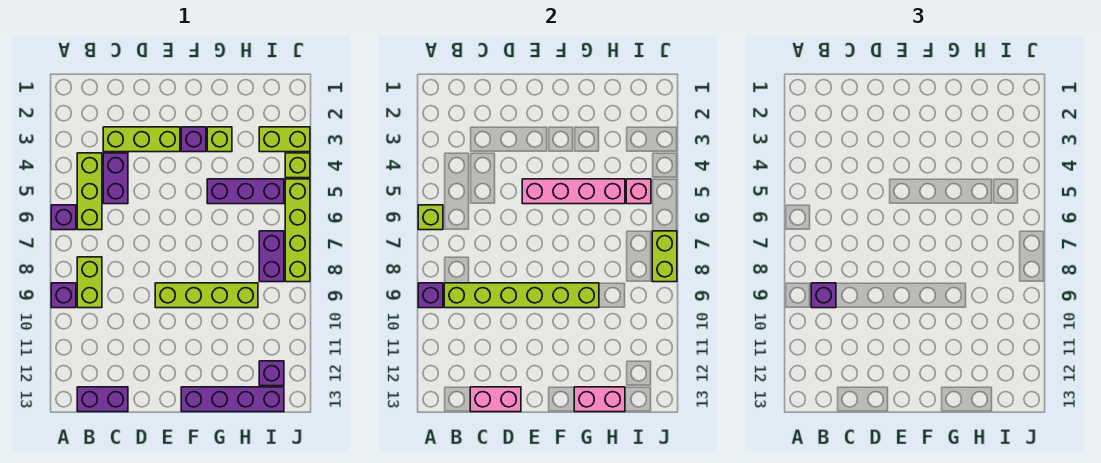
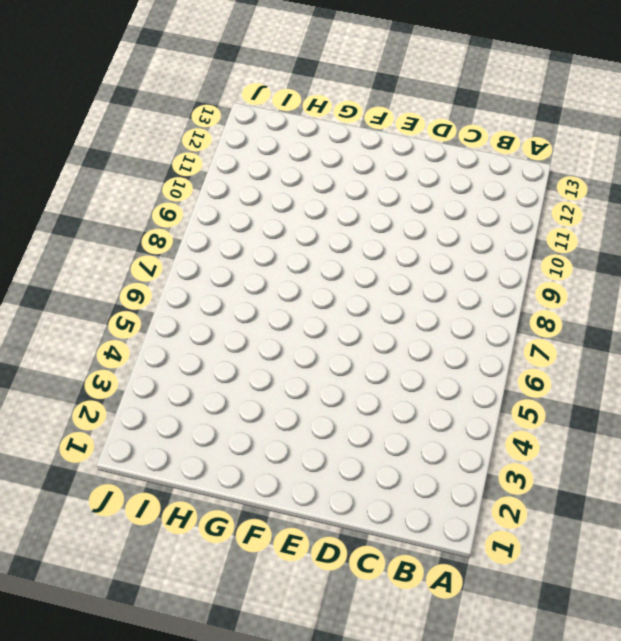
none -> purple 1x1 brick [51,205,76,230]
none -> purple 1x1 brick [51,283,76,308]
none -> lime 1x3 brick [77,153,102,230]

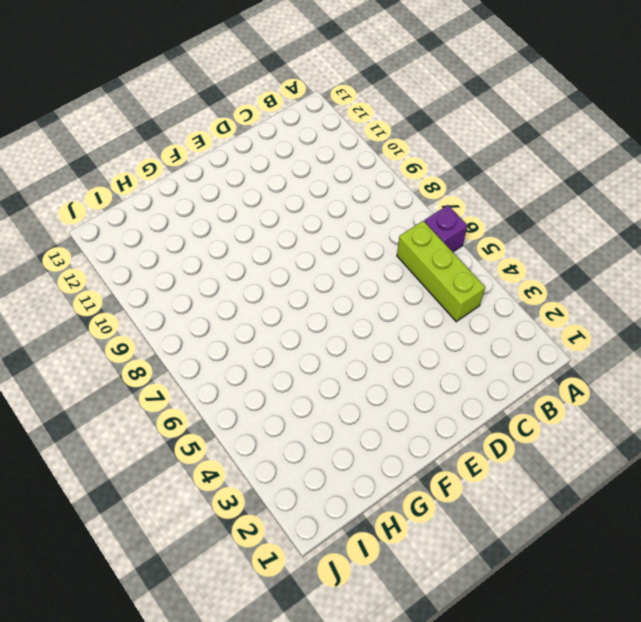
none -> purple 1x1 brick [51,283,76,308]
none -> lime 1x2 brick [77,257,102,308]
none -> purple 1x2 brick [77,387,128,412]

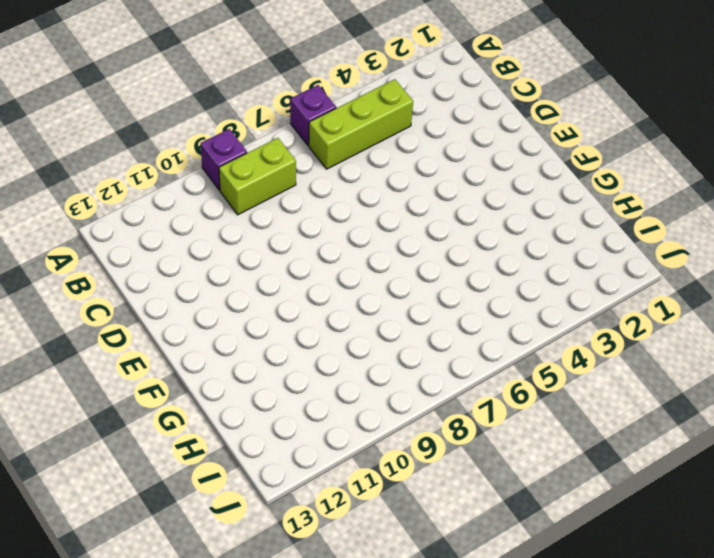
none -> purple 1x2 brick [77,387,128,412]
none -> lime 1x3 brick [103,127,180,152]
none -> purple 1x2 brick [103,153,128,204]

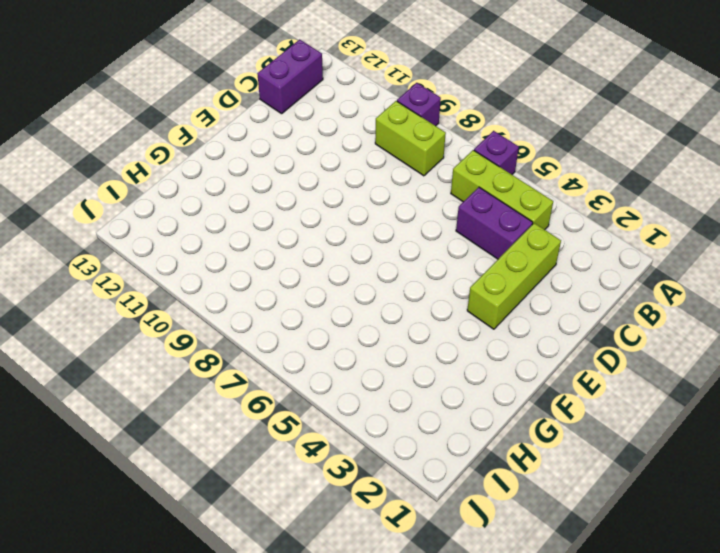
none -> lime 1x4 brick [155,283,258,308]
none -> purple 1x1 brick [181,127,206,152]
none -> purple 1x4 brick [181,387,284,412]

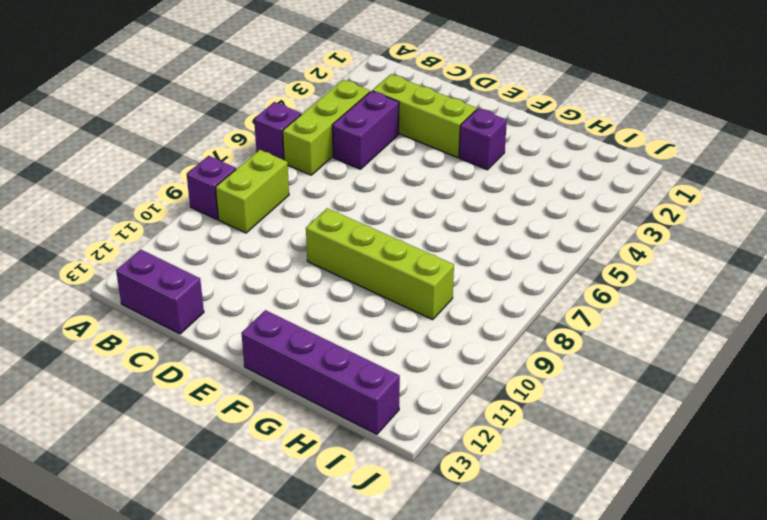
none -> lime 1x1 brick [207,127,232,152]
none -> purple 1x3 brick [207,179,284,204]
none -> lime 1x2 brick [259,127,310,152]

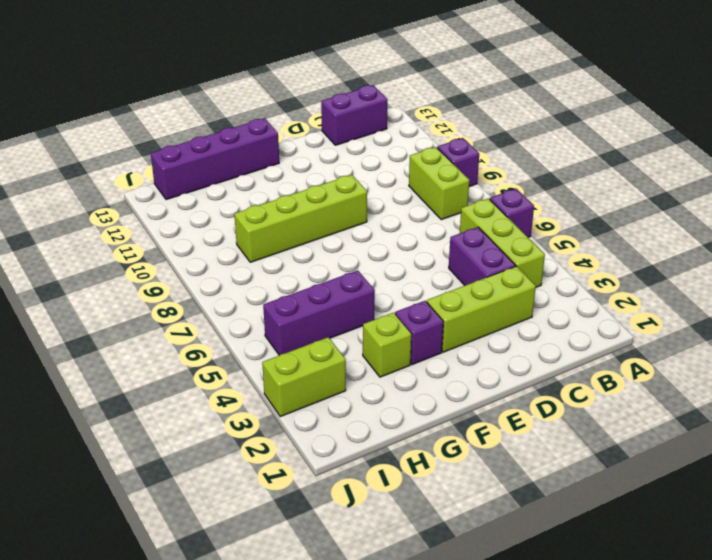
none -> purple 1x2 brick [259,231,284,282]
none -> purple 1x1 brick [259,361,284,386]
none -> lime 1x1 brick [285,153,310,178]

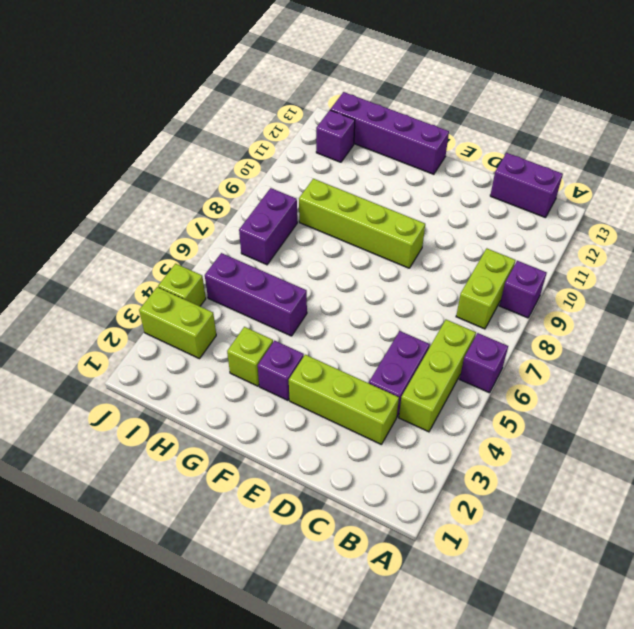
none -> lime 1x4 brick [285,179,310,282]
none -> lime 1x1 brick [418,205,443,230]
none -> purple 1x1 brick [418,283,443,308]

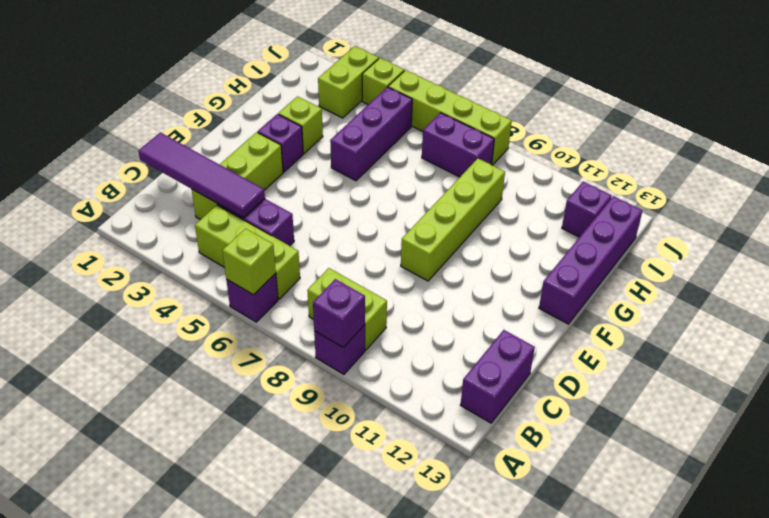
purple 1x4 tile [138,132,265,218] -> none
none -> lime 1x6 brick [444,283,599,308]
none -> pink 1x2 brick [470,387,521,412]
none -> pink 1x4 brick [522,179,625,204]

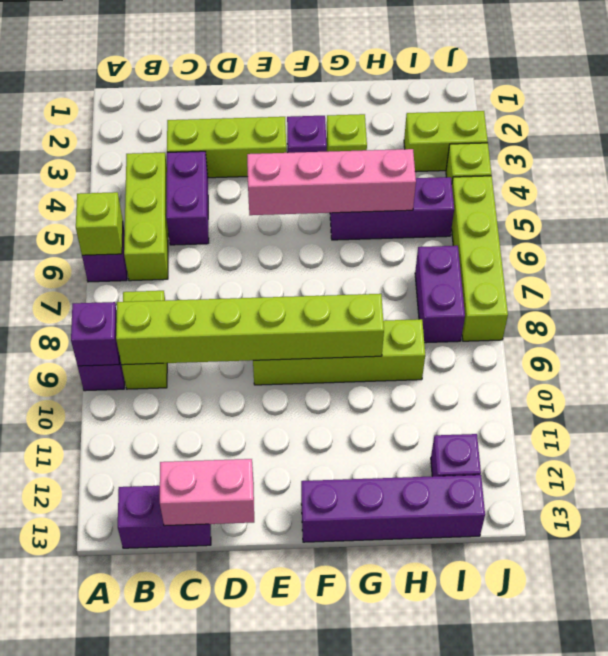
none -> pink 1x2 brick [574,387,625,412]
none -> pink 1x1 brick [626,179,651,204]
none -> lime 1x2 brick [652,231,677,282]

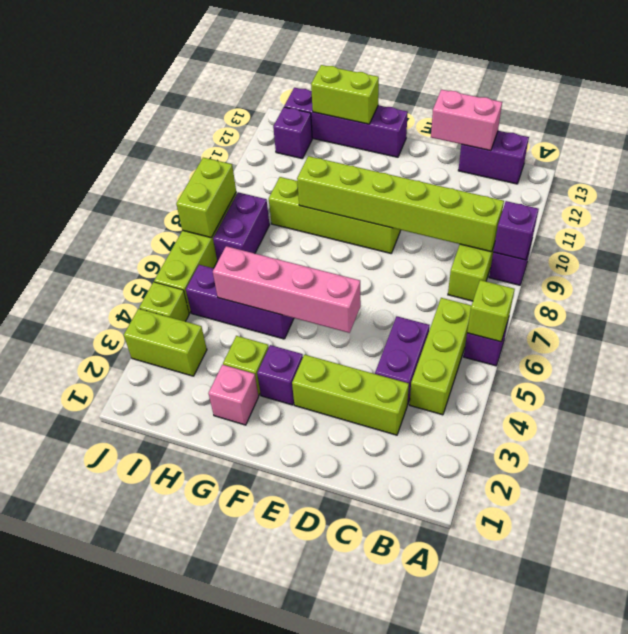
pink 1x1 brick [208,365,259,425] -> pink 1x1 brick moved to [626,179,651,204]
lime 1x2 brick [311,65,379,124] -> pink 1x2 brick [574,387,625,412]
none -> purple 1x1 brick [811,283,836,308]

